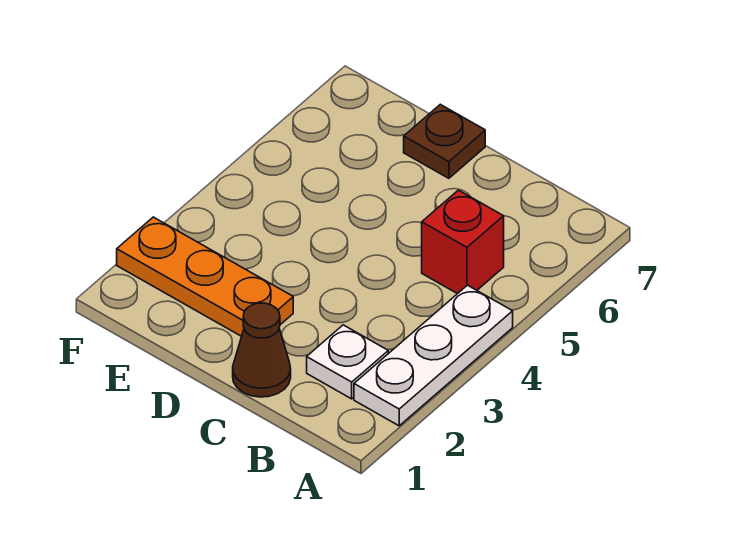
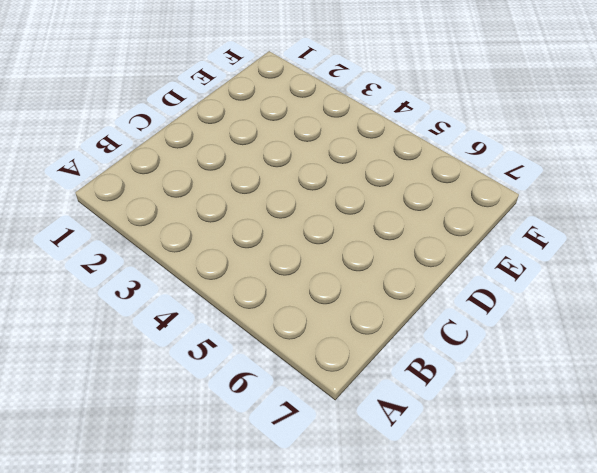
none -> white 1x3 plate [354,285,513,426]
none -> white 1x1 plate [307,325,388,399]

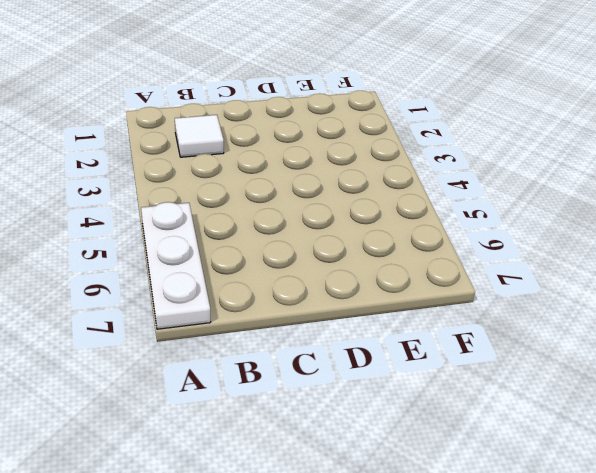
white 1x3 plate [141,202,211,329] -> white 1x3 plate moved to [354,285,513,426]
white 1x1 tile [175,115,224,157] -> white 1x1 plate [307,325,388,399]
none -> red 1x1 brick [422,190,504,294]
none -> brown 1x1 cone [233,303,291,397]

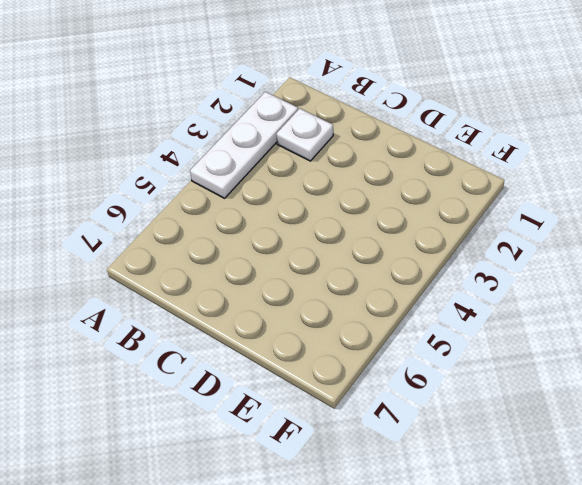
none -> red 1x1 brick [422,190,504,294]
none -> brown 1x1 cone [233,303,291,397]

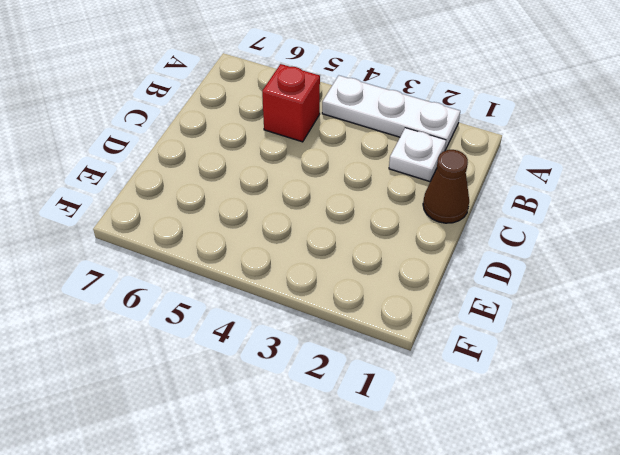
none -> orange 1x3 plate [117,217,293,336]
none -> brown 1x1 plate [404,104,485,178]

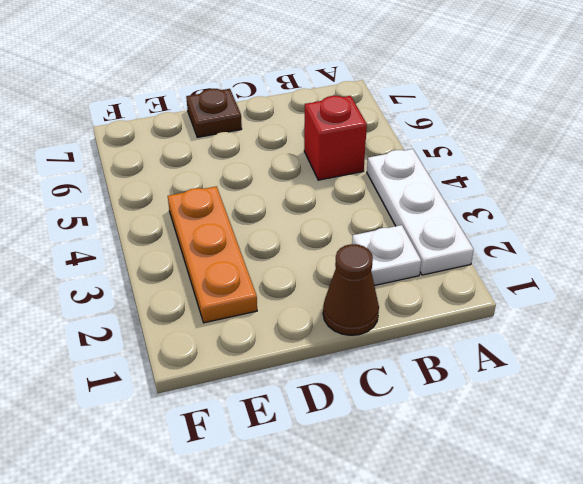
orange 1x3 plate [168,186,257,323] -> orange 1x3 plate turned to [117,217,293,336]

